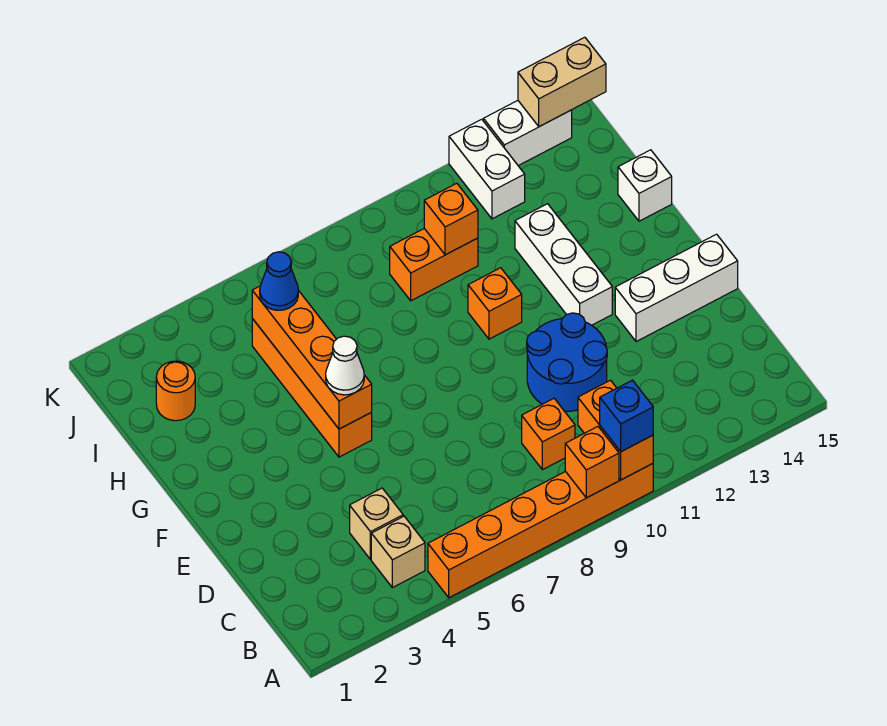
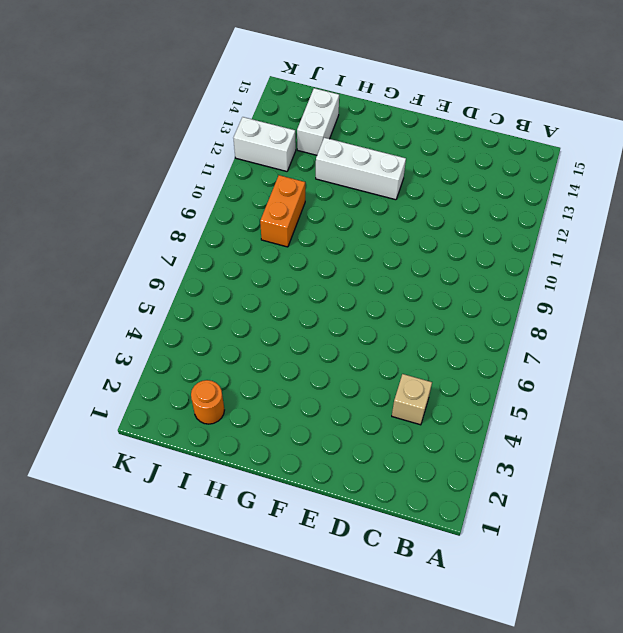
white 1x2 brick [297,88,339,155] -> white 1x2 brick moved to [483,101,572,166]
none -> orange 1x6 brick [428,464,653,598]
none -> tan 1x1 brick [371,516,425,588]
none -> orange 1x1 brick [522,398,575,470]

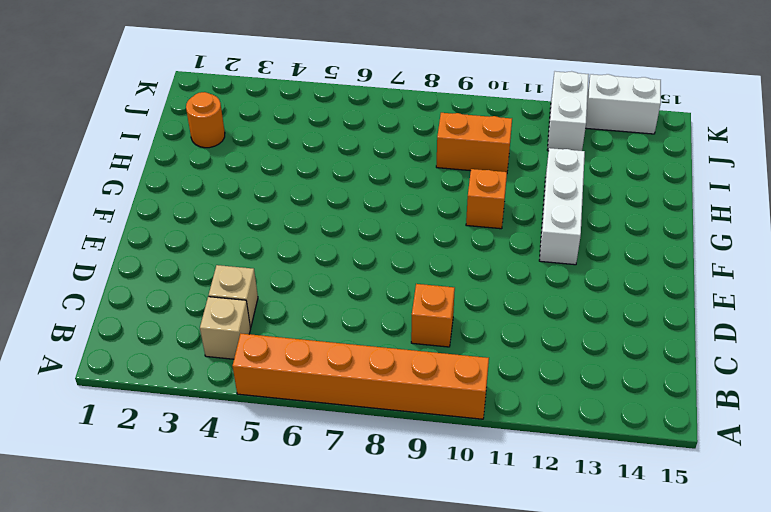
none -> blue 2x2 round brick [527,313,607,411]
none -> white 1x3 brick [615,234,738,342]
none -> orange 1x4 brick [252,319,372,457]

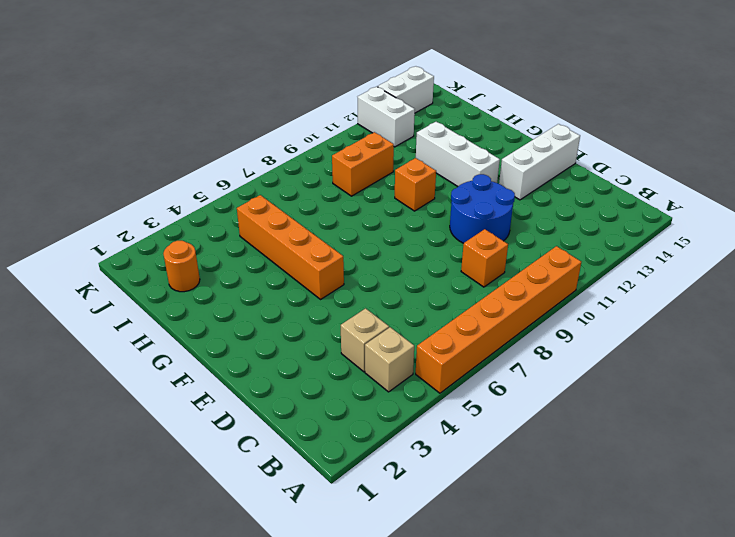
none -> white 1x1 brick [618,150,672,221]
none -> orange 1x1 brick [565,427,619,498]
none -> orange 1x2 brick [578,380,653,480]

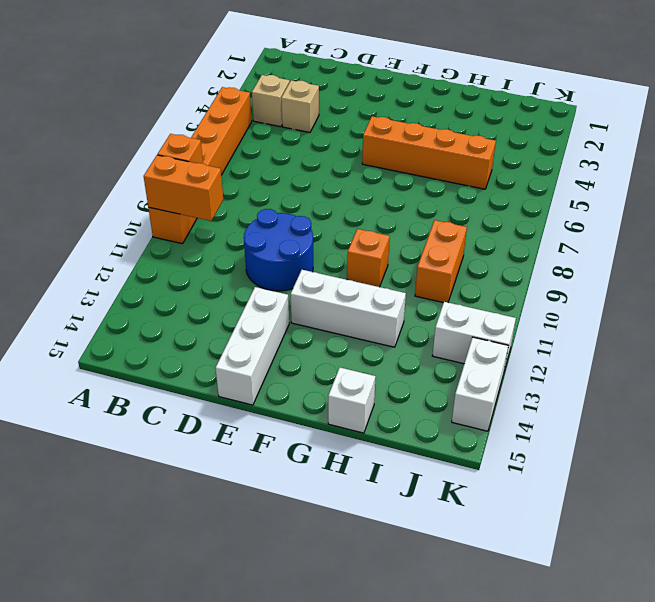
none -> orange 1x1 brick [522,398,575,470]
none -> orange 1x1 round brick [156,361,195,421]
none -> orange 1x4 brick [252,286,372,429]

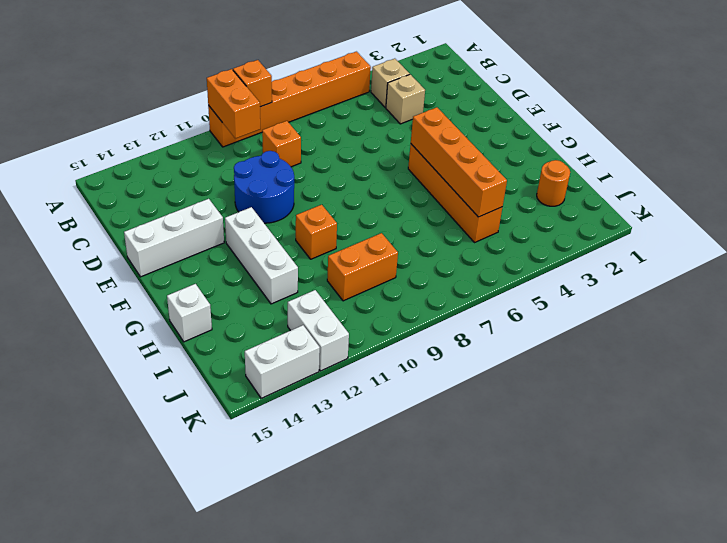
none -> orange 1x1 brick [424,183,478,255]
none -> tan 1x2 brick [518,37,606,127]
none -> blue 1x1 brick [600,380,653,452]

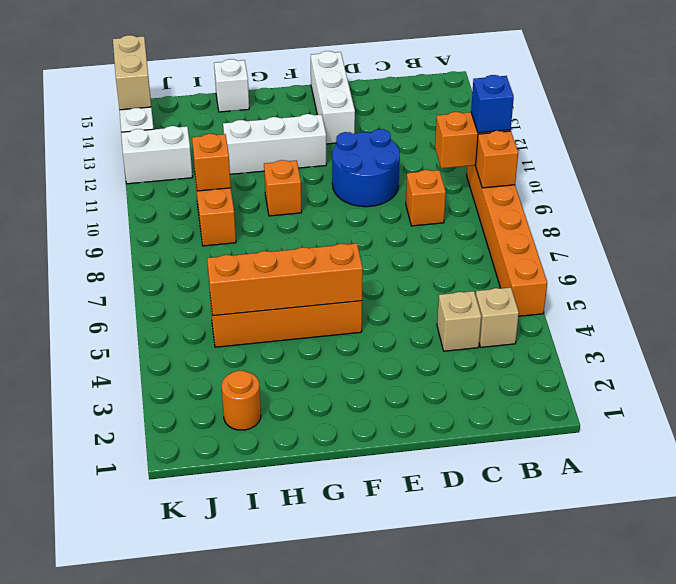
none -> white 1x1 cone [326,336,364,395]
none -> blue 1x1 cone [260,252,298,310]

